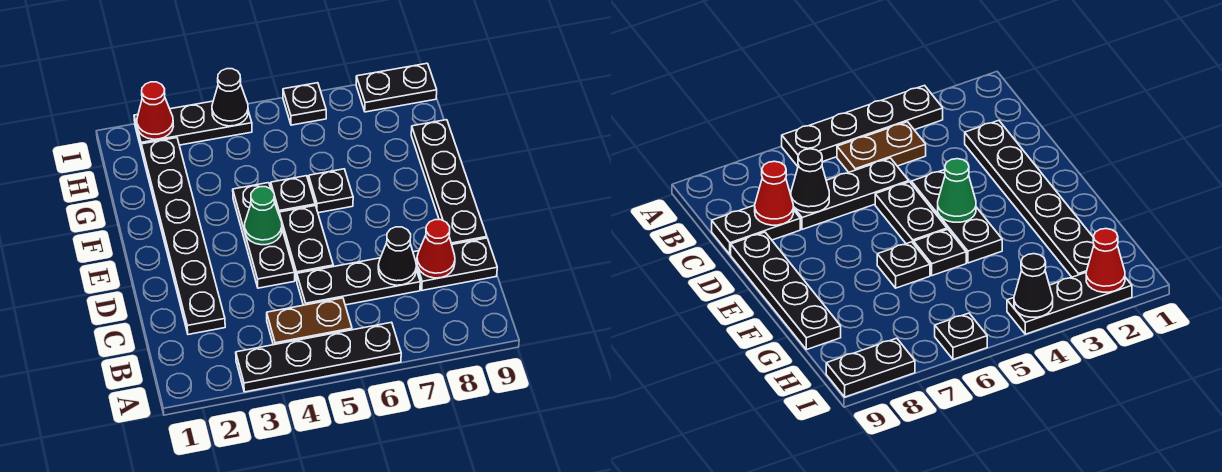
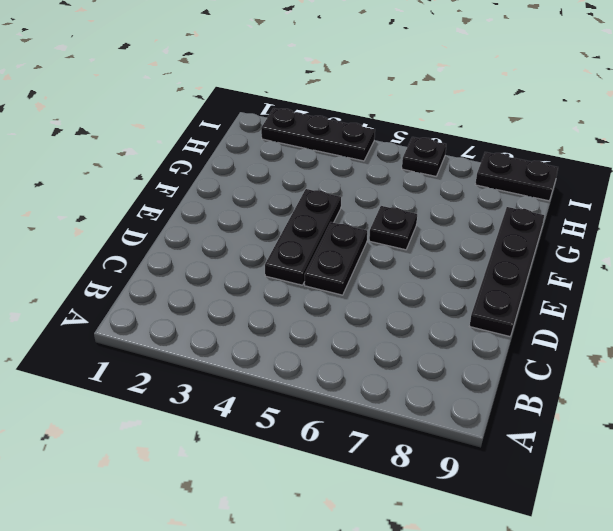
none -> black 1x4 plate [236,322,401,392]
none -> brown 1x2 plate [267,298,352,345]
none -> black 1x6 plate [141,138,225,335]

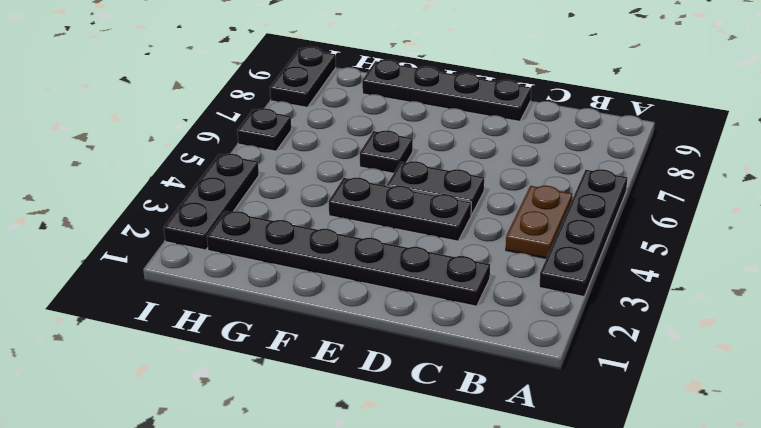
none -> black 1x3 plate [297,258,420,305]
none -> black 1x2 plate [413,238,497,290]
none -> black 1x1 plate [271,176,315,213]

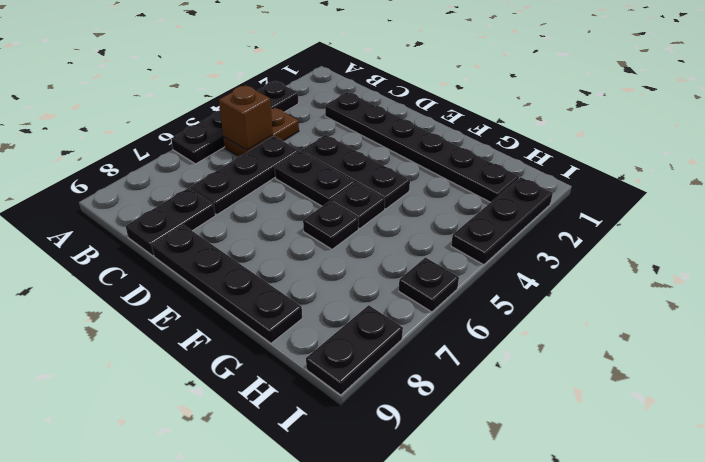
brown 1x1 brick [219,85,273,150] -> none
none -> black 1x1 cone [378,227,416,285]
none -> red 1x1 cone [417,220,455,278]
none -> green 1x1 cone [245,187,282,245]

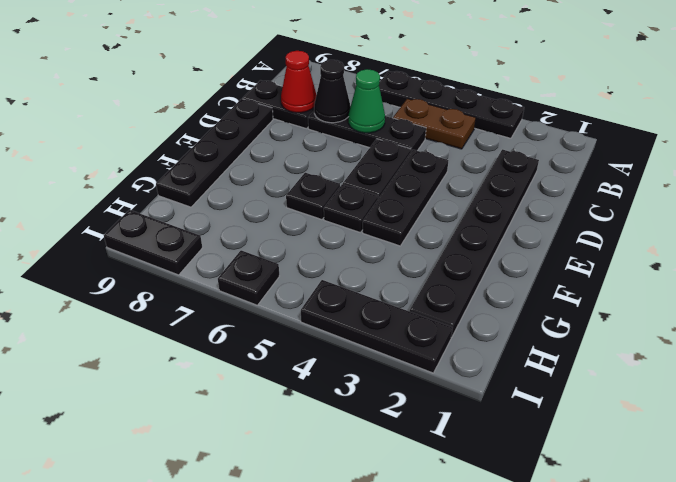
green 1x1 cone [349,69,385,133] -> green 1x1 cone moved to [245,187,282,245]
none -> red 1x1 cone [137,82,173,139]
none -> black 1x1 cone [212,69,248,126]

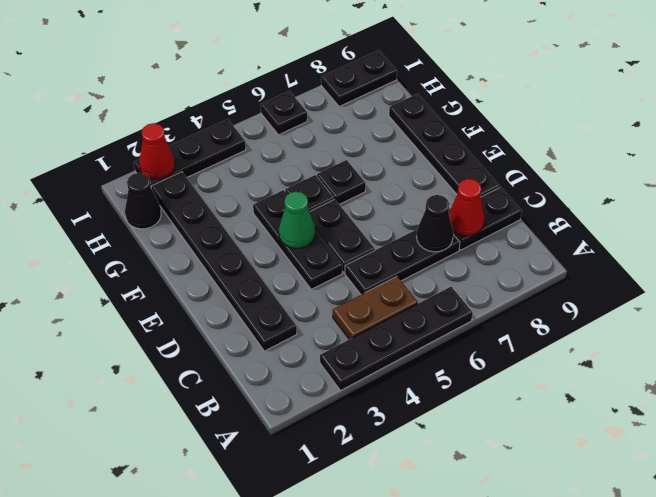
black 1x1 cone [125,173,161,229] -> black 1x1 cone moved to [212,69,248,126]

